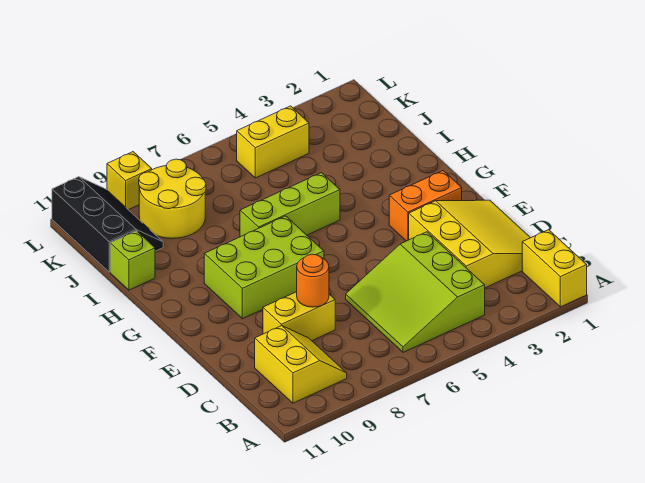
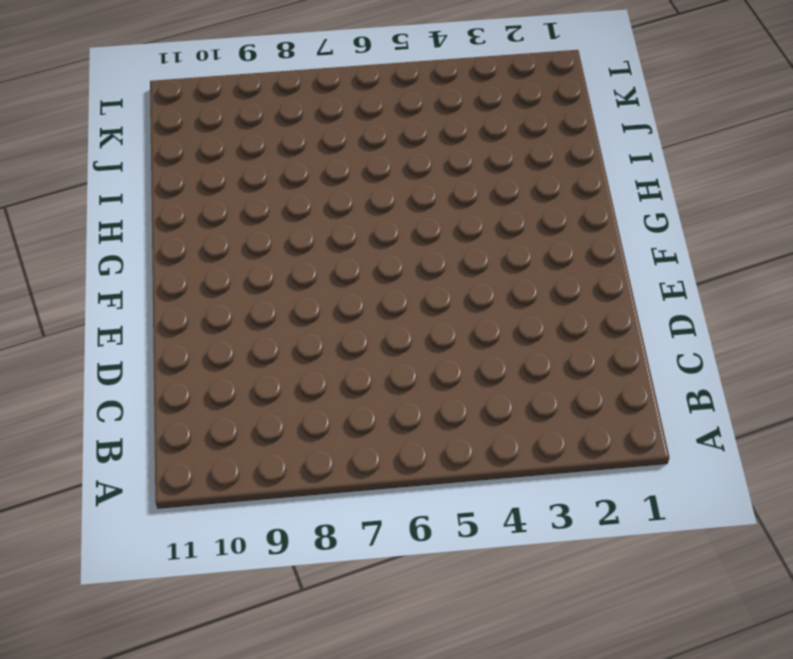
none -> yellow 1x2 brick [522,230,587,307]
none -> lime 3x3 slope [346,232,485,352]
none -> yellow 2x2 slope [255,326,347,403]

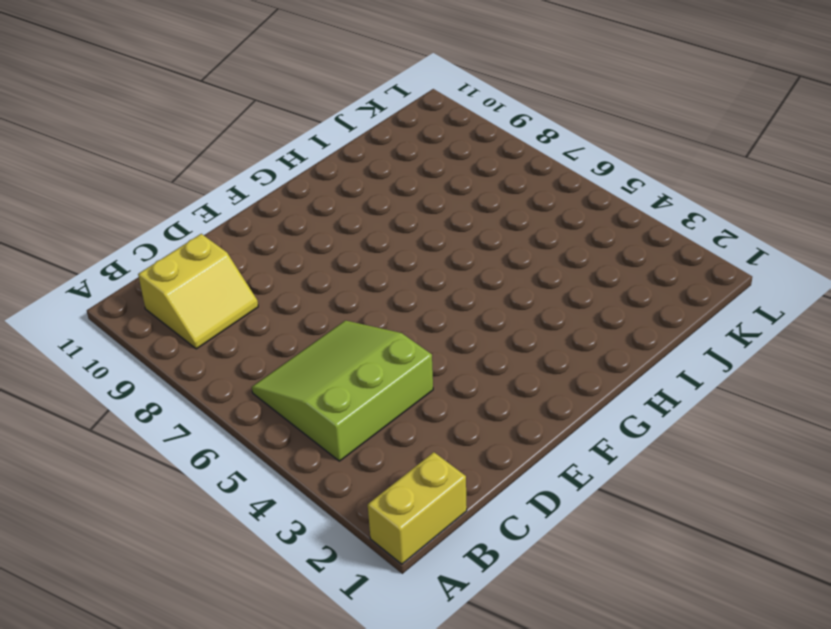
none -> yellow 3x3 slope [409,200,530,288]
none -> yellow 1x2 brick [263,292,335,341]
none -> orange 1x2 brick [389,171,462,241]

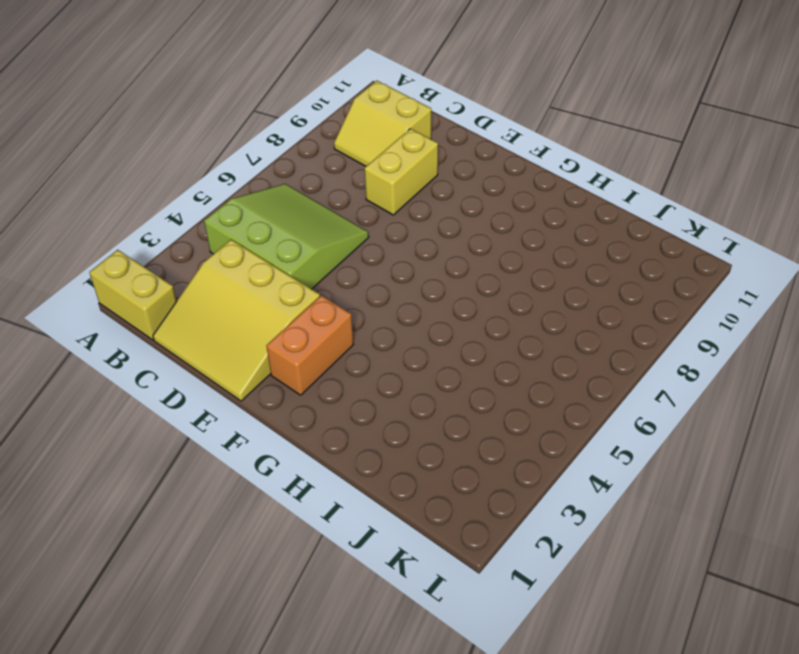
none -> lime 2x3 brick [204,216,324,319]
none -> lime 1x3 brick [240,173,340,237]
none -> lime 1x1 brick [110,231,155,290]

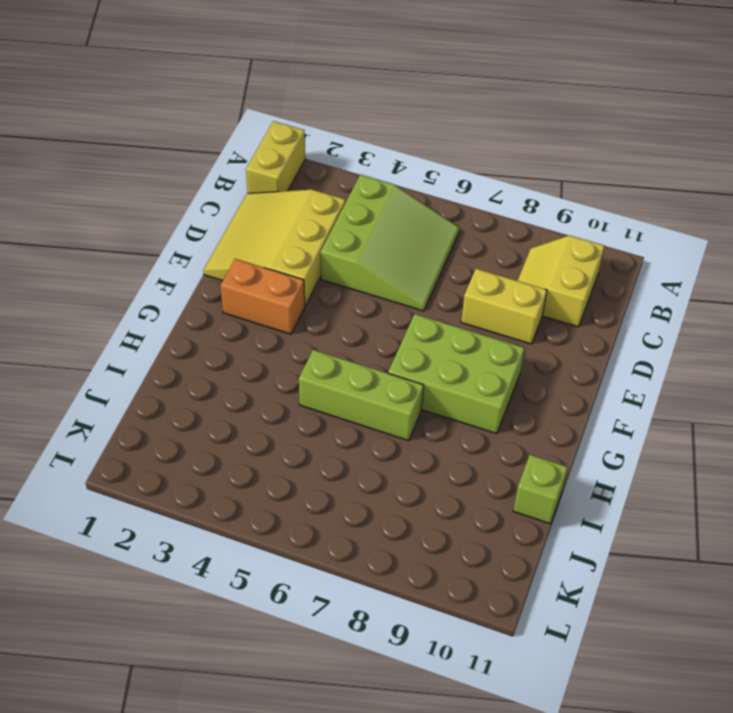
none -> yellow 2x2 round brick [139,159,206,239]
none -> black 2x3 slope [52,177,163,272]
none -> yellow 1x2 brick [237,106,309,178]

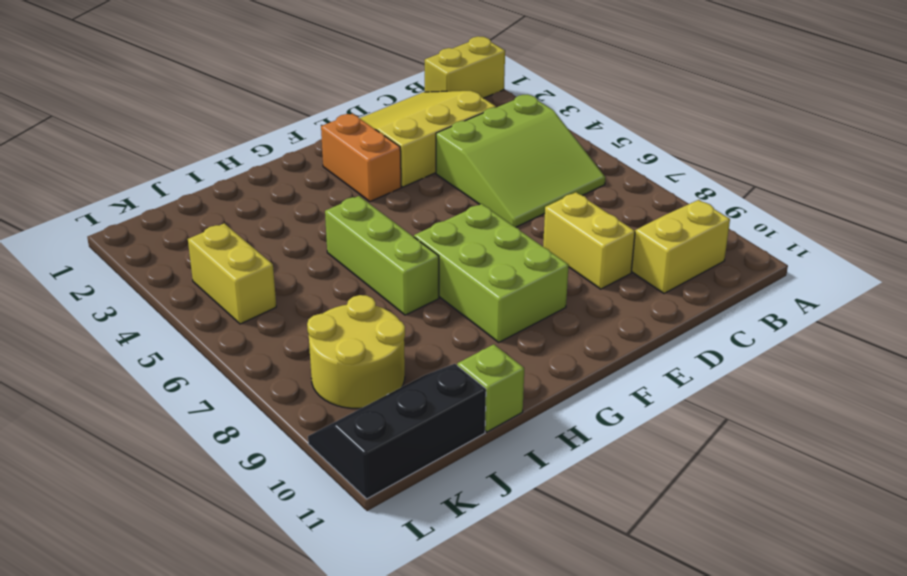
none -> yellow 1x1 brick [107,152,152,210]
none -> orange 1x1 round brick [297,254,329,307]

